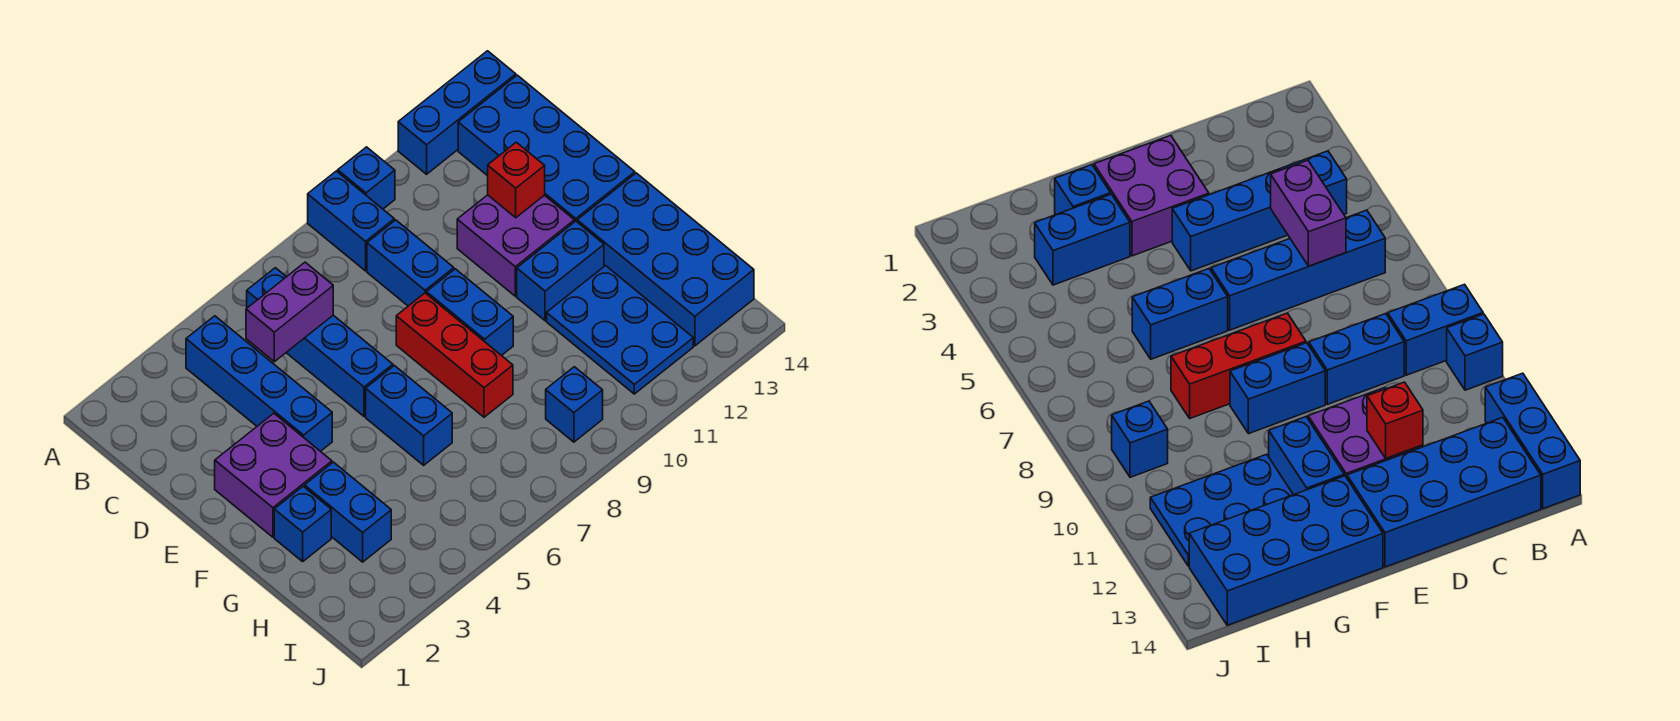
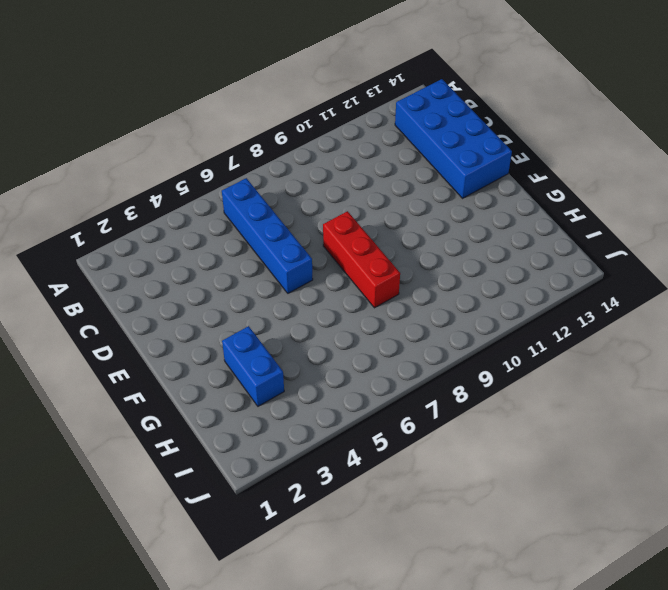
none -> blue 1x2 brick [308,171,394,271]
none -> blue 1x1 brick [338,147,395,209]
none -> blue 1x3 brick [398,51,516,174]

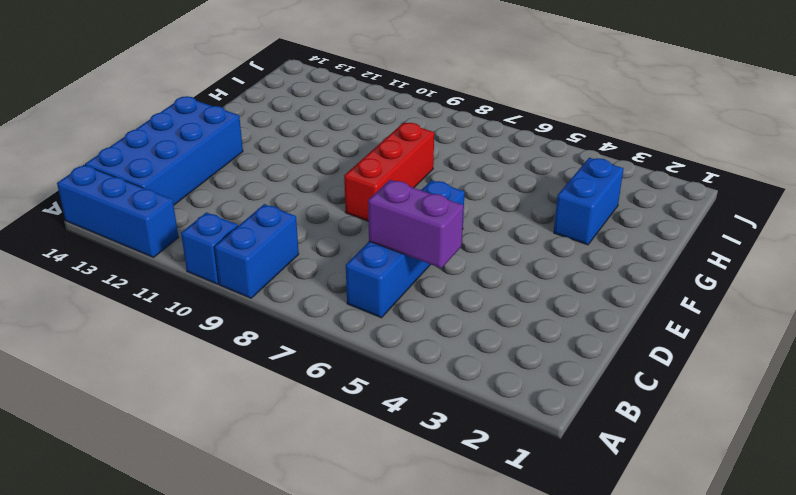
none -> blue 1x4 brick [186,316,332,451]
none -> blue 1x2 brick [367,220,454,306]
none -> purple 2x2 brick [457,195,574,296]

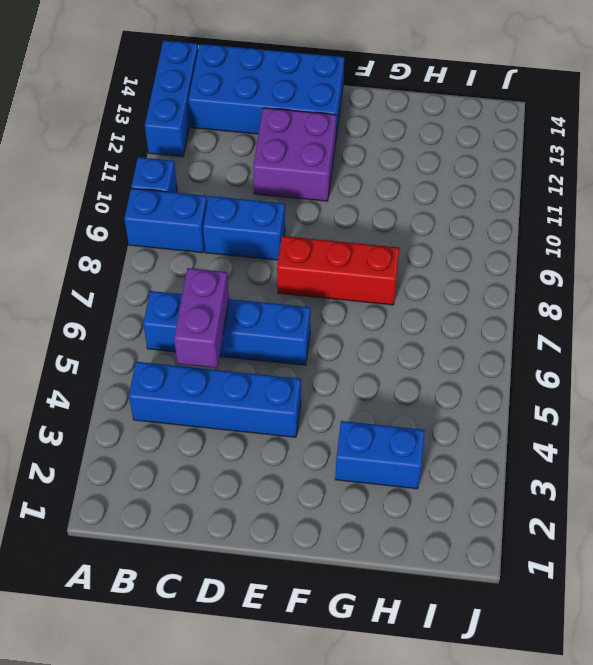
none -> purple 2x2 brick [215,413,332,537]
none -> blue 1x2 brick [427,269,513,356]
none -> blue 1x2 brick [366,366,452,465]

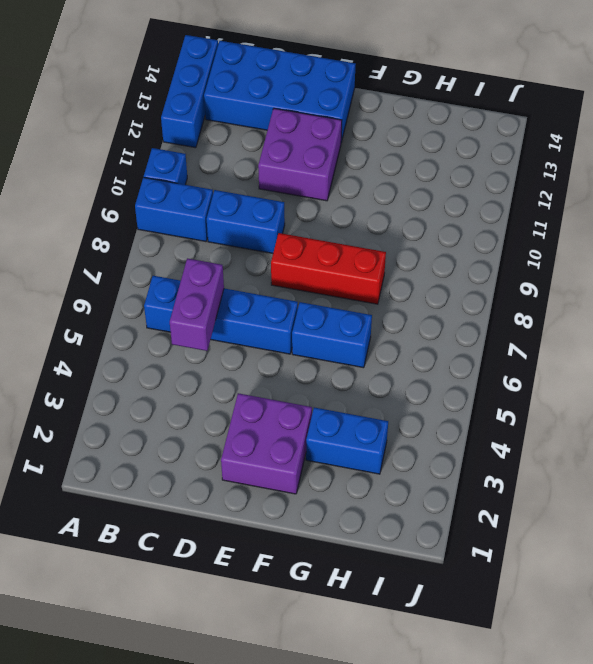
none -> blue 1x4 brick [186,316,332,451]
none -> blue 1x2 brick [427,269,513,356]
none -> blue 1x2 brick [517,221,604,321]

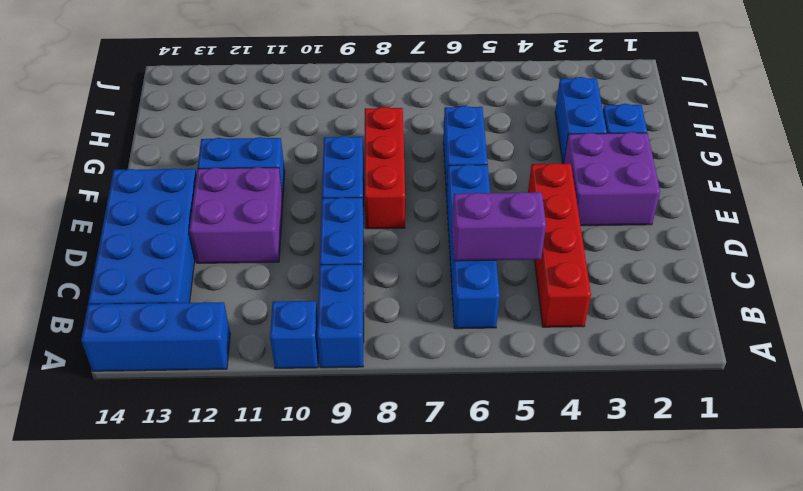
red 1x4 brick [528,163,591,327] -> blue 1x4 brick [186,316,332,451]
none -> blue 2x4 brick [577,173,754,346]
none -> blue 2x3 plate [547,266,693,394]
none -> blue 1x1 brick [546,367,603,442]

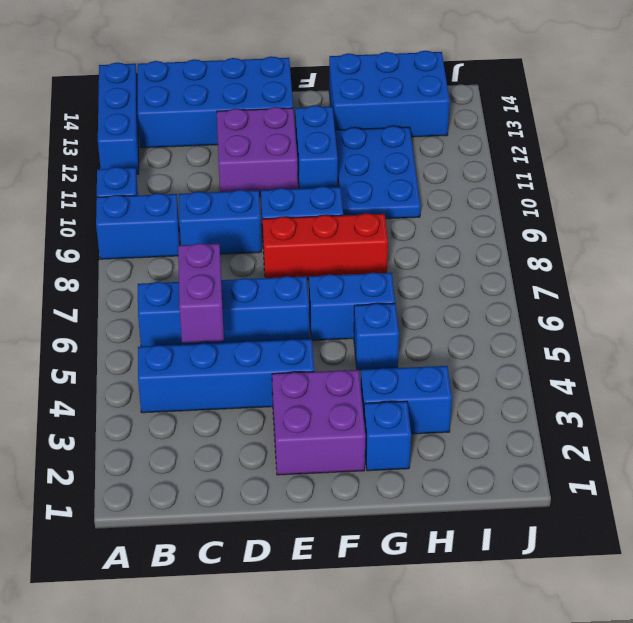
blue 1x1 brick [354,303,399,370] -> blue 1x1 brick moved to [546,367,603,442]
blue 2x3 plate [335,126,421,219] -> blue 2x3 plate turned to [547,266,693,394]
blue 2x3 brick [329,51,450,137] -> blue 2x4 brick [577,173,754,346]
none -> red 1x1 brick [488,142,545,218]

